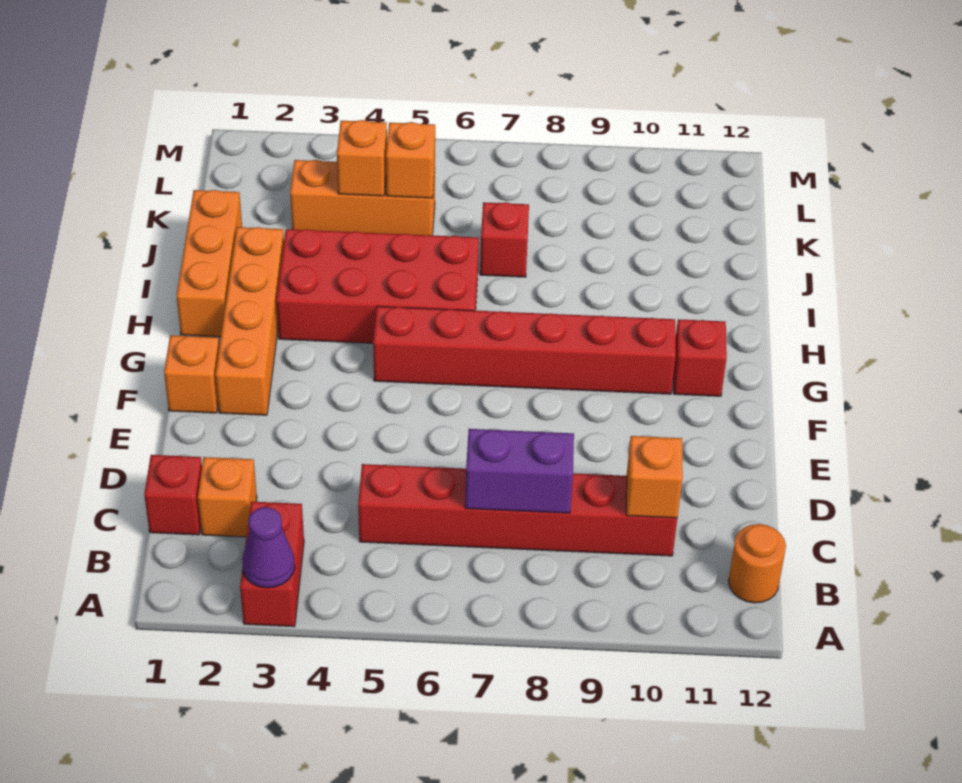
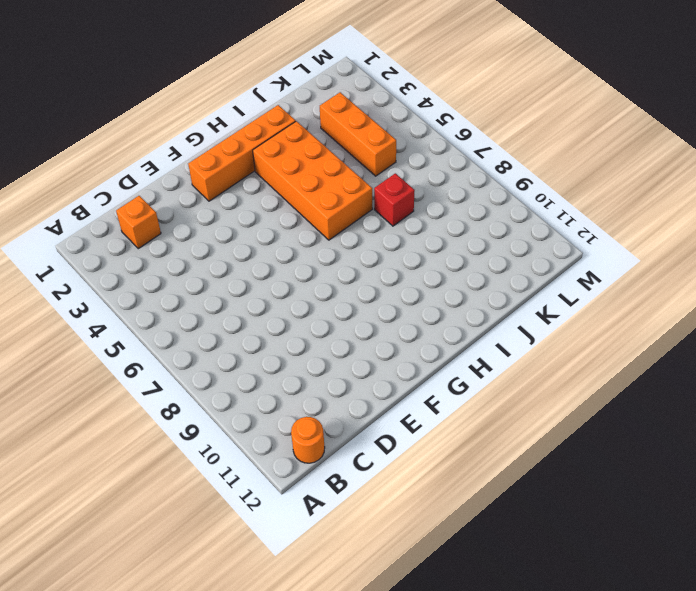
orange 2x4 brick [253,121,372,240] -> red 2x4 brick [277,229,479,343]
none -> red 1x2 brick [240,502,304,627]
none -> red 1x1 brick [144,455,202,535]
none -> red 1x6 brick [358,464,677,556]

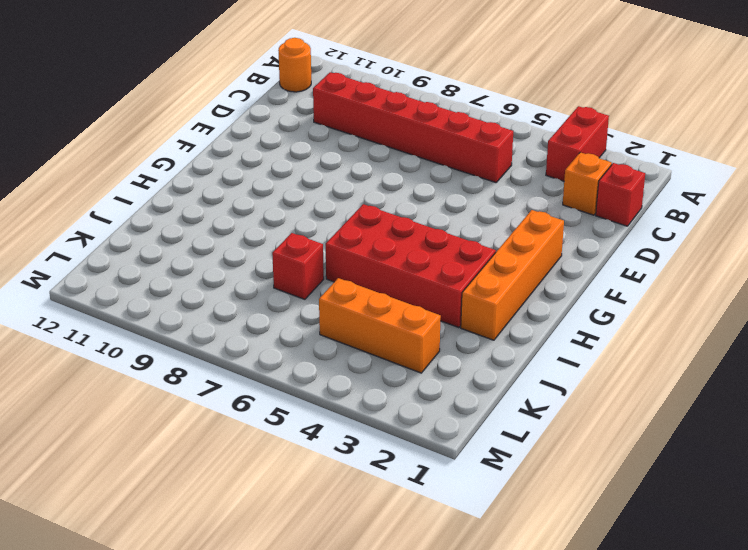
none -> orange 1x1 brick [164,335,219,413]
none -> red 1x6 brick [373,306,676,394]
none -> red 1x1 brick [673,319,727,396]

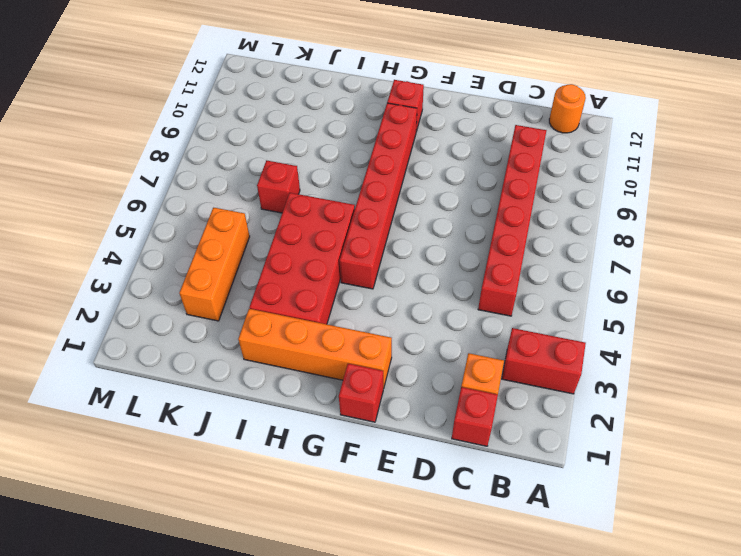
red 1x1 brick [339,364,383,422] -> orange 1x1 brick [164,335,219,413]
none -> orange 1x3 brick [176,190,242,337]
none -> purple 1x1 cone [242,507,295,588]
none -> purple 1x2 brick [465,429,574,513]

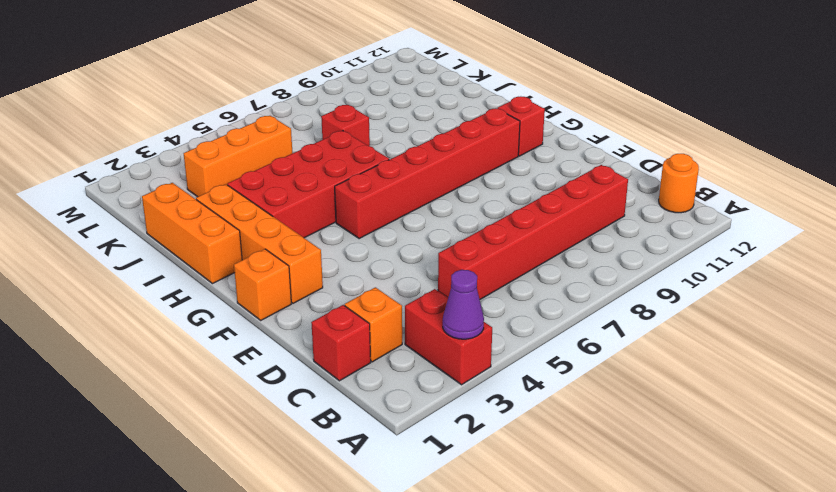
none -> purple 1x2 brick [465,429,574,513]
none -> orange 1x1 brick [626,436,683,518]
none -> orange 1x1 brick [337,120,387,196]

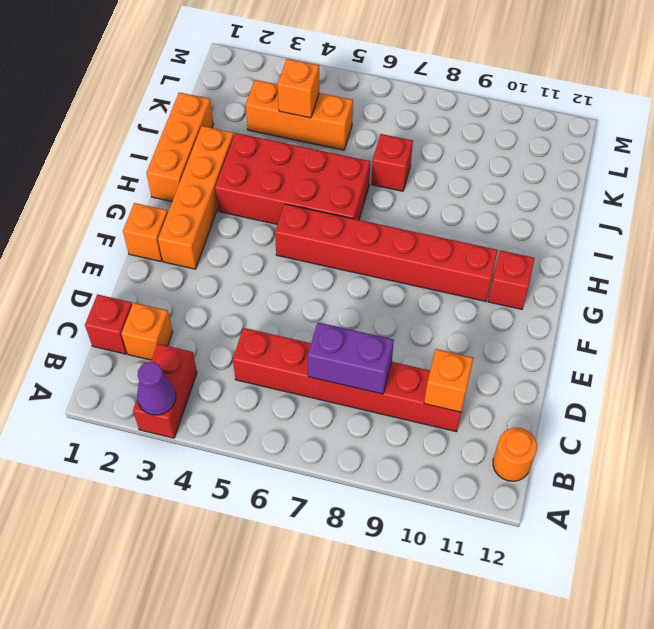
none -> orange 1x1 brick [386,122,435,198]

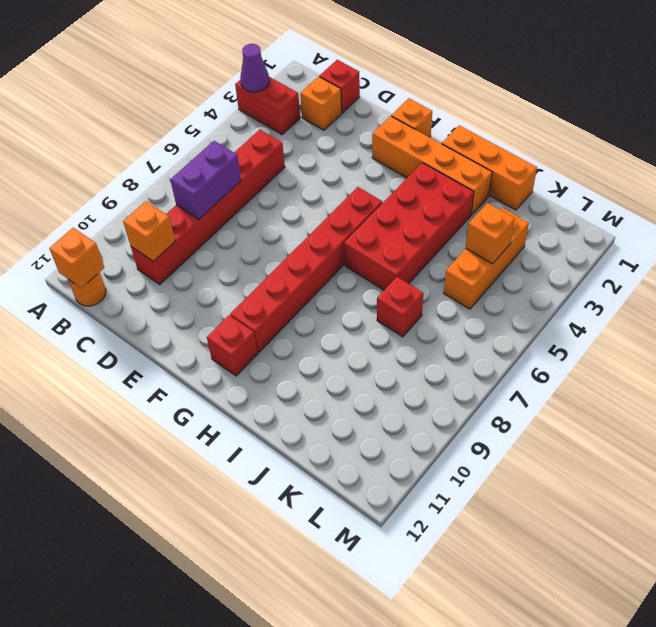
orange 1x1 brick [49,228,104,288] -> orange 1x1 brick moved to [386,122,435,198]

